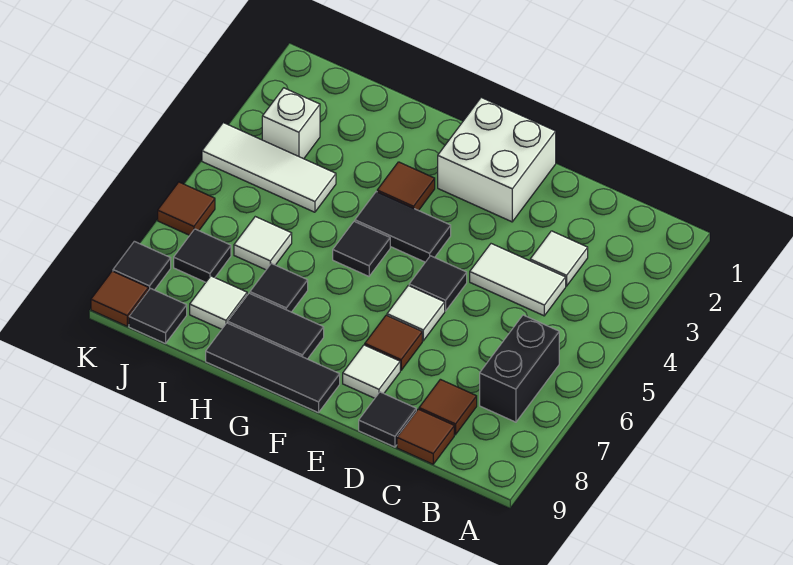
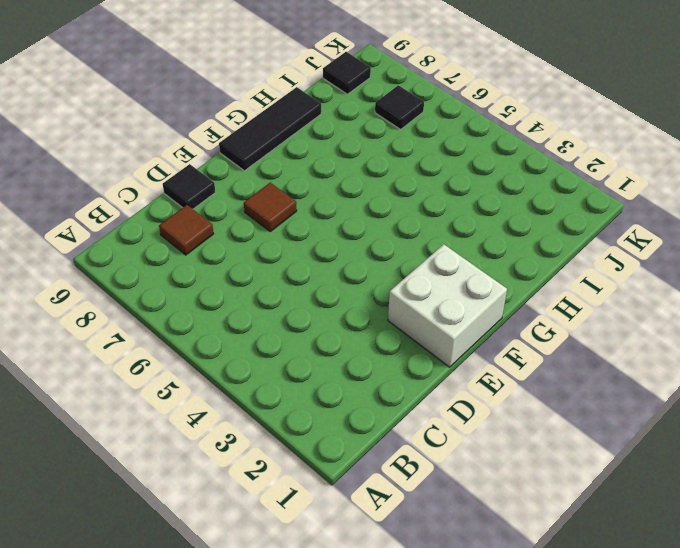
none -> black 1x2 brick [480,315,559,422]
none -> white 1x1 tile [530,231,588,286]
none -> white 1x2 tile [470,244,566,316]

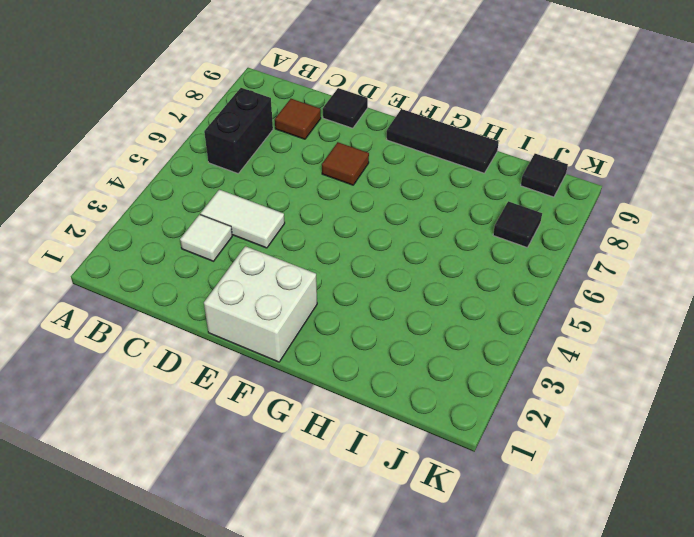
none -> brown 1x1 tile [397,409,454,464]
none -> black 1x1 tile [409,256,467,311]
none -> white 1x1 tile [387,286,445,341]

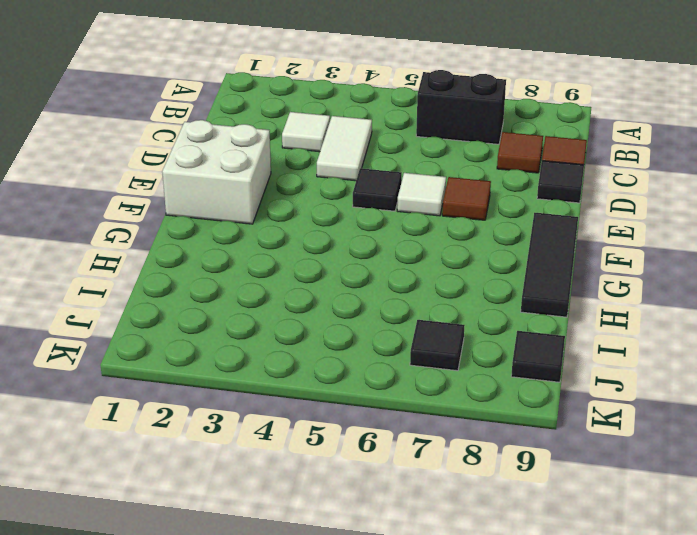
none -> white 1x1 tile [343,345,400,398]
none -> black 1x2 tile [355,192,451,262]
none -> brown 1x1 tile [377,162,435,211]

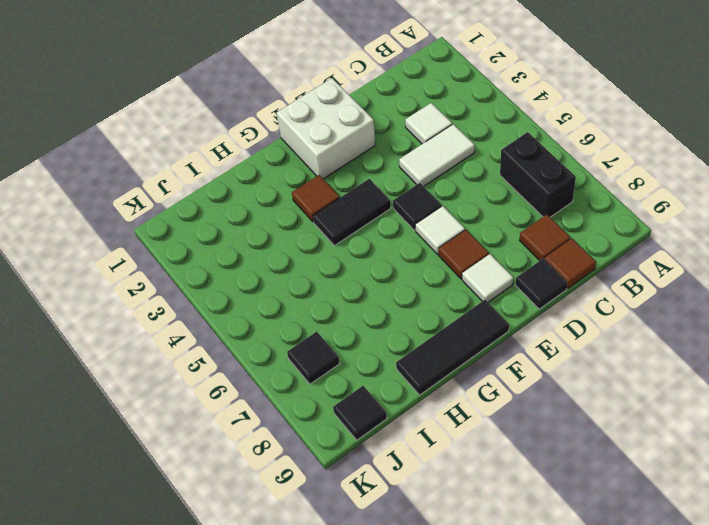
none -> black 1x1 tile [333,221,390,276]
none -> black 1x2 tile [228,293,324,359]
none -> black 1x1 tile [250,263,308,312]

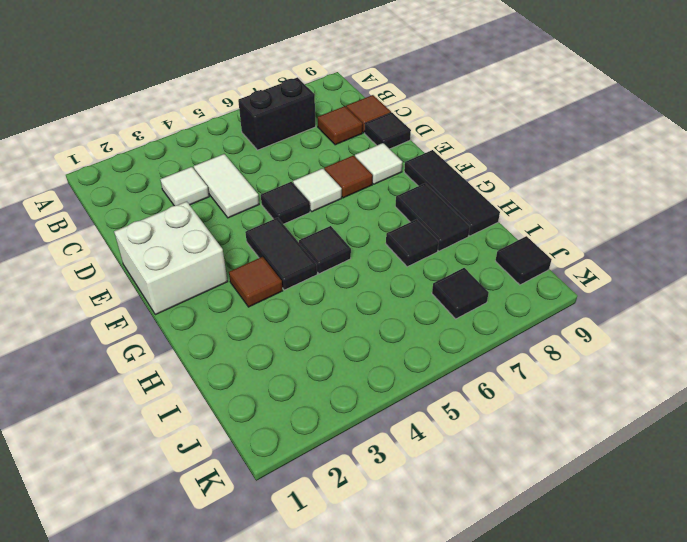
none -> white 1x3 tile [202,123,336,212]
none -> white 1x1 tile [234,217,292,270]
none -> white 1x1 tile [190,276,247,329]

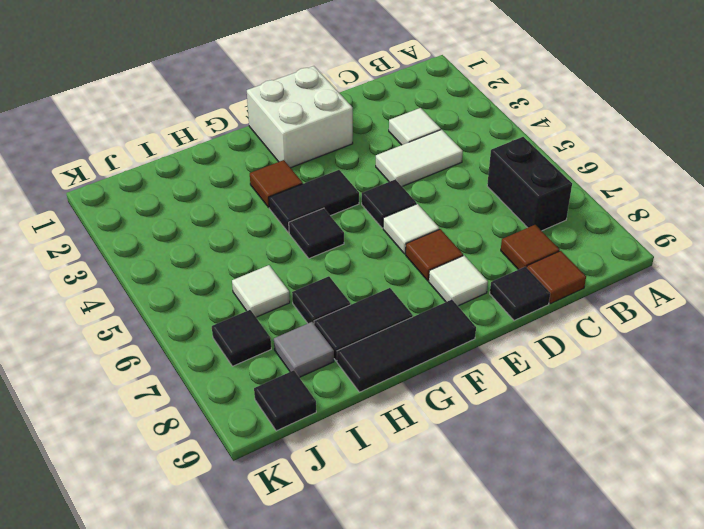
grey 1x1 tile [274,322,334,378] -> white 1x1 tile [190,276,247,329]
none -> white 1x3 tile [202,123,336,212]
none -> white 1x1 brick [262,88,320,159]
none -> brown 1x1 tile [158,182,215,235]

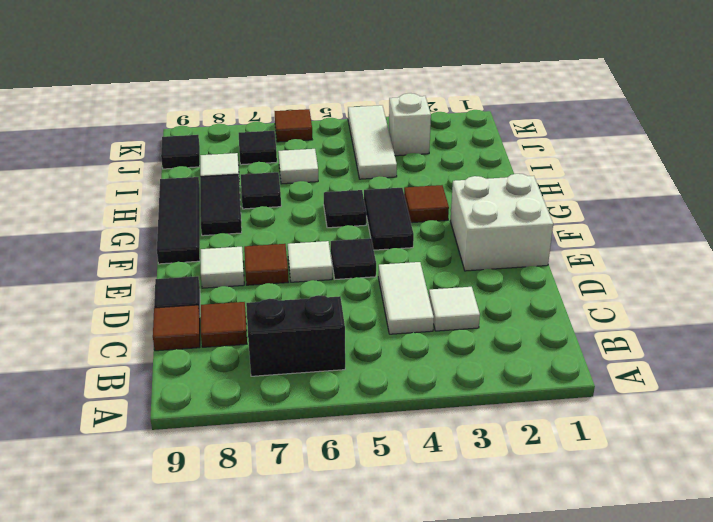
none -> black 1x1 tile [113,241,171,291]
none -> brown 1x1 tile [91,271,148,326]

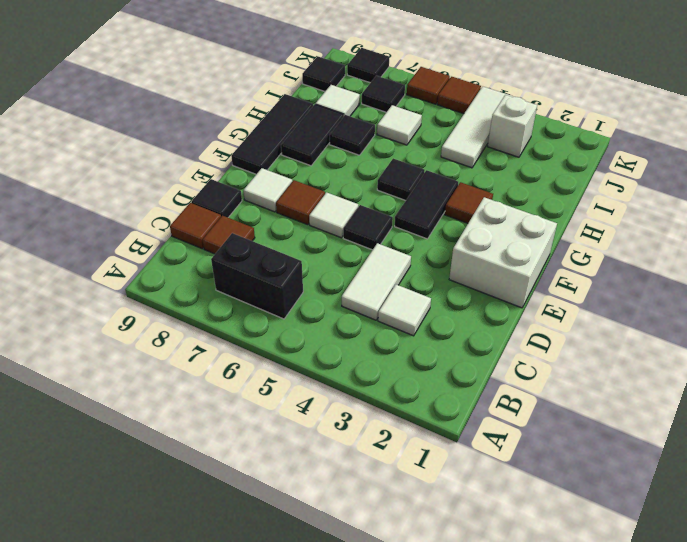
brown 1x1 tile [437,77,481,114] -> brown 1x1 tile moved to [91,271,148,326]

